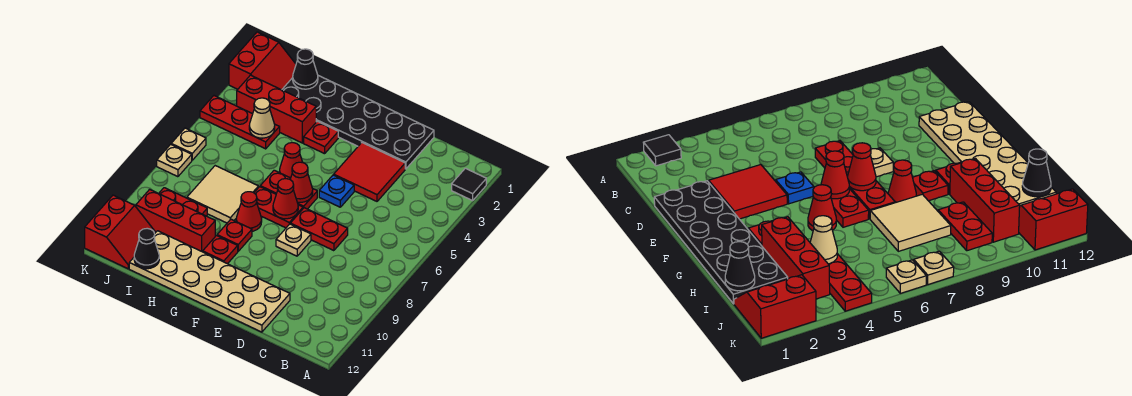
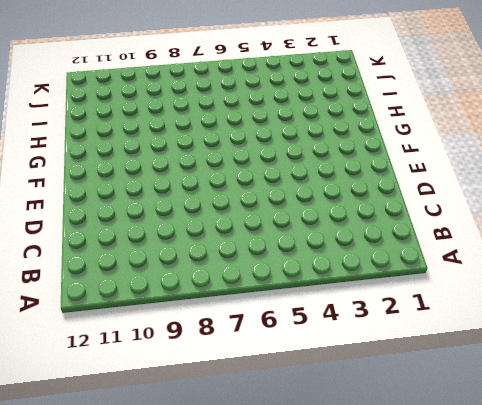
none -> black 1x1 tile [452,168,486,201]
none -> black 2x6 plate [282,76,434,169]
none -> red 2x2 tile [334,143,405,201]

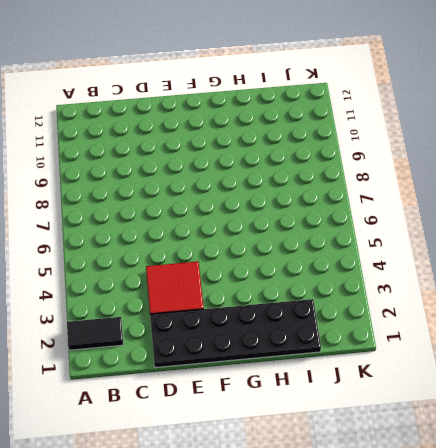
black 1x2 tile [67,317,123,350] -> black 1x1 tile [452,168,486,201]
none -> red 1x2 plate [290,208,348,251]
none -> tan 2x6 plate [129,231,290,332]
none -> blue 1x1 plate [319,175,354,207]

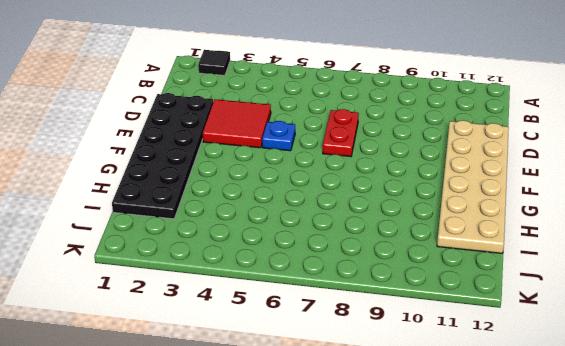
none -> tan 1x1 plate [276,224,311,256]
none -> red 1x2 plate [260,170,317,209]
none -> red 1x2 plate [254,187,303,228]

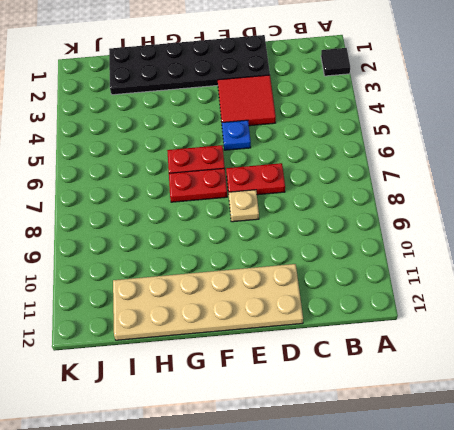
none -> red 1x1 plate [304,121,338,154]
none -> red 1x1 cone [280,143,303,178]
none -> red 1x1 cone [236,192,262,231]

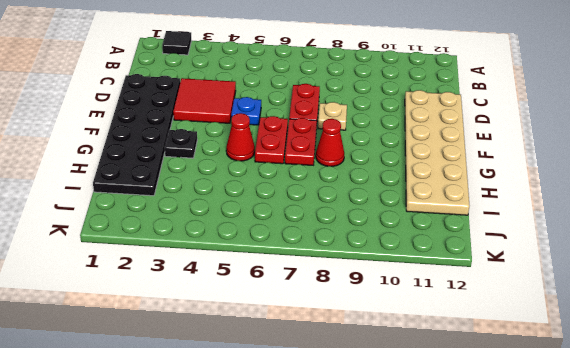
black 1x1 plate [165,129,197,158] -> red 1x1 plate [304,121,338,154]
none -> red 1x1 plate [217,219,252,251]
none -> red 1x1 plate [203,236,238,264]
none -> red 1x3 brick [237,75,316,143]

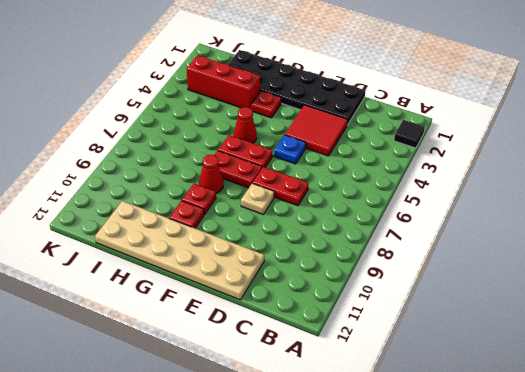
none -> tan 2x2 tile [187,166,259,223]
none -> red 1x3 brick [136,189,215,252]
none -> red 1x3 plate [200,96,280,149]

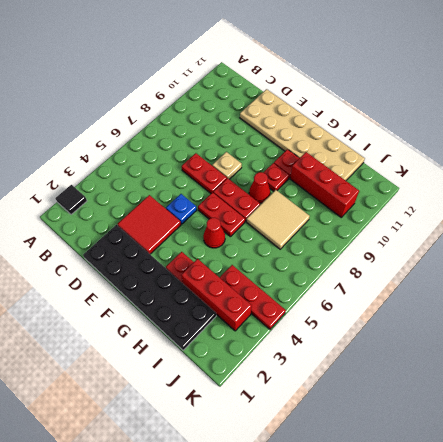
none -> red 1x2 plate [159,188,207,216]
none -> red 2x2 slope [229,32,296,90]
none -> red 2x2 slope [85,195,156,269]

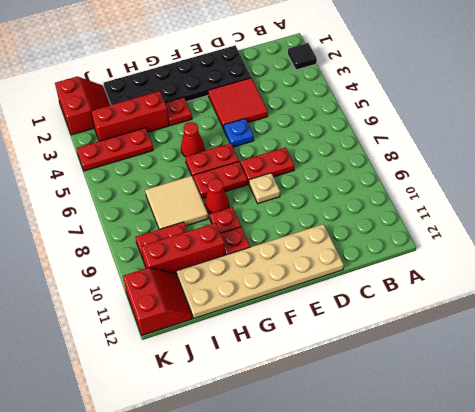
none -> tan 1x1 plate [171,128,206,160]
none -> tan 1x1 plate [157,144,192,177]
none -> red 1x1 cone [290,162,313,202]

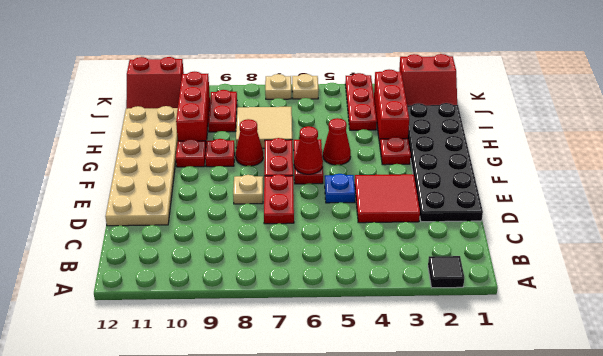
none -> red 1x1 cone [273,179,298,219]
none -> black 1x1 cone [293,49,318,89]
none -> tan 1x1 cone [249,98,275,138]

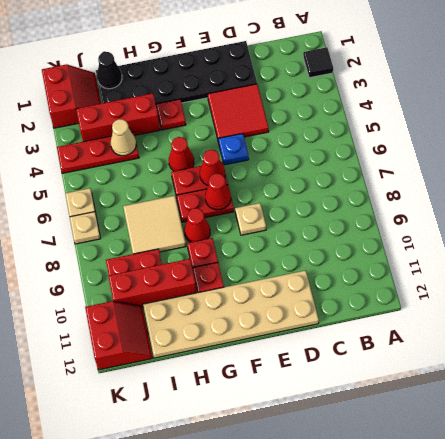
none -> red 1x2 plate [290,208,348,251]
none -> black 1x1 cone [134,228,159,269]

